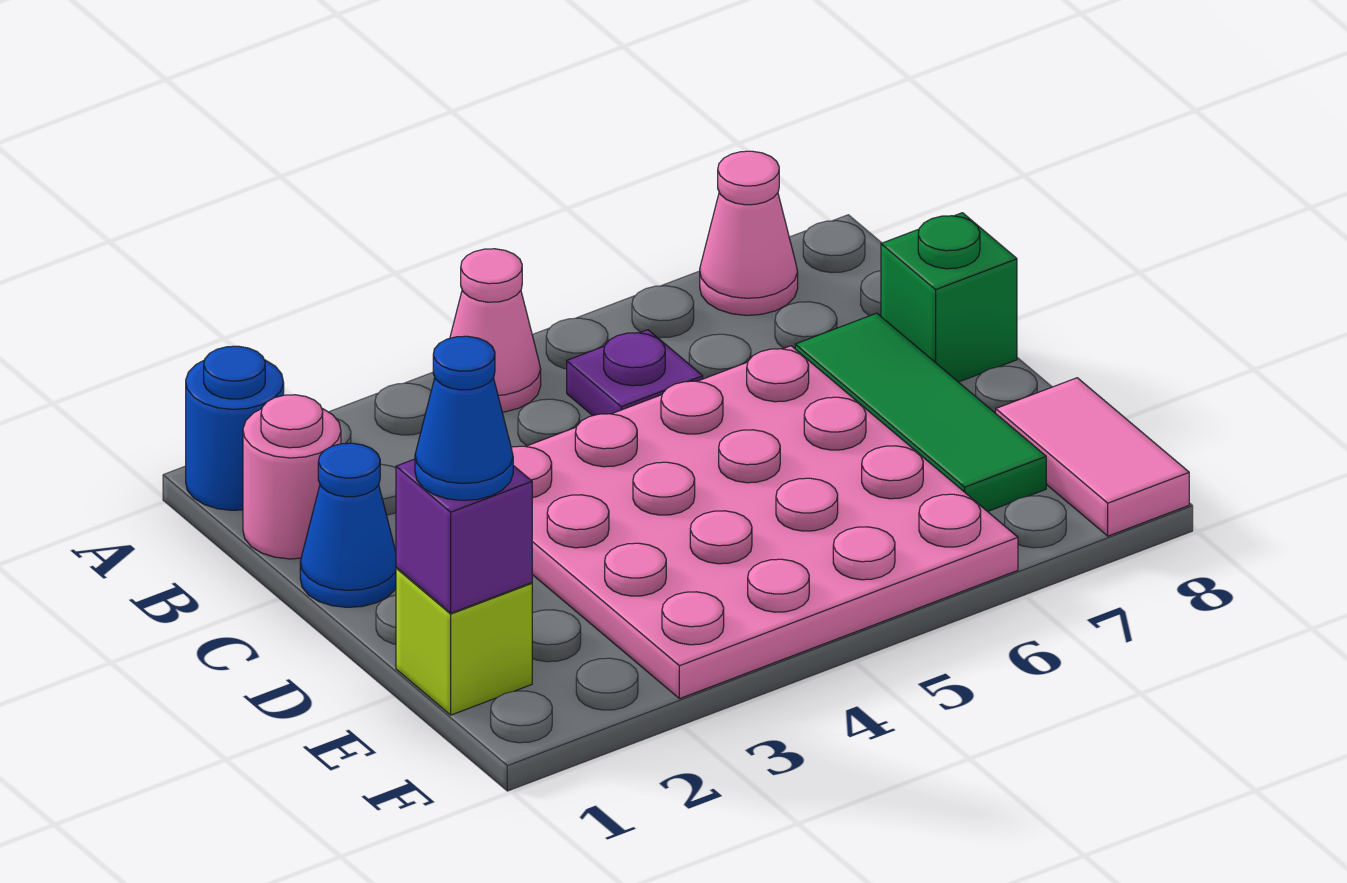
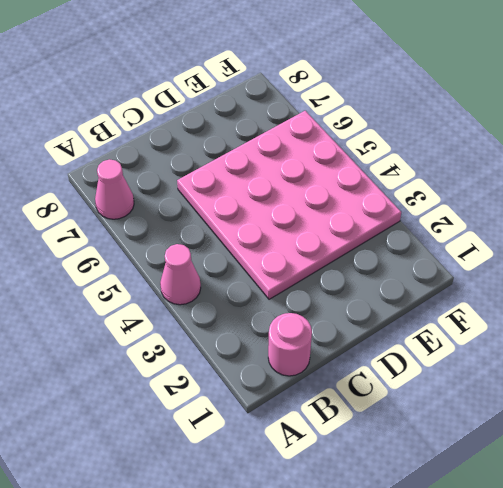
none -> blue 1x1 round brick [186,346,284,510]
none -> purple 1x1 plate [567,330,703,416]
none -> blue 1x1 cone [300,443,396,607]

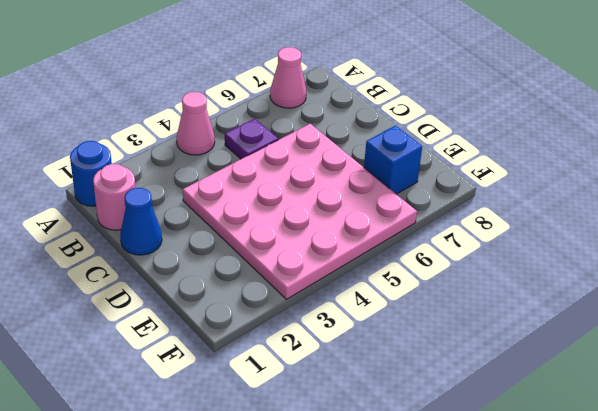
blue 1x1 brick [364,126,422,194] -> green 1x3 tile [795,313,1046,512]
none -> green 1x1 brick [881,213,1017,382]
none -> lime 1x1 brick [396,568,532,715]
none -> pink 1x2 tile [996,378,1189,536]

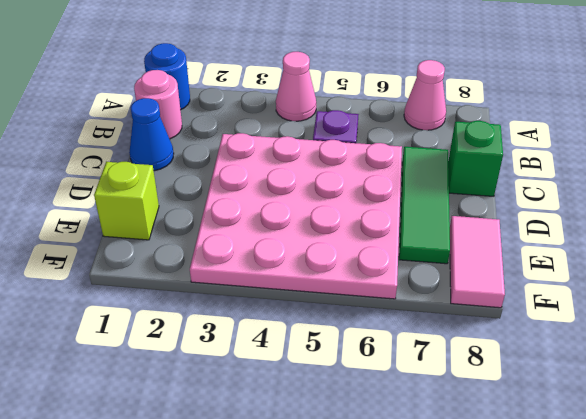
none -> purple 1x1 brick [396,459,532,613]
none -> blue 1x1 cone [415,336,513,501]

